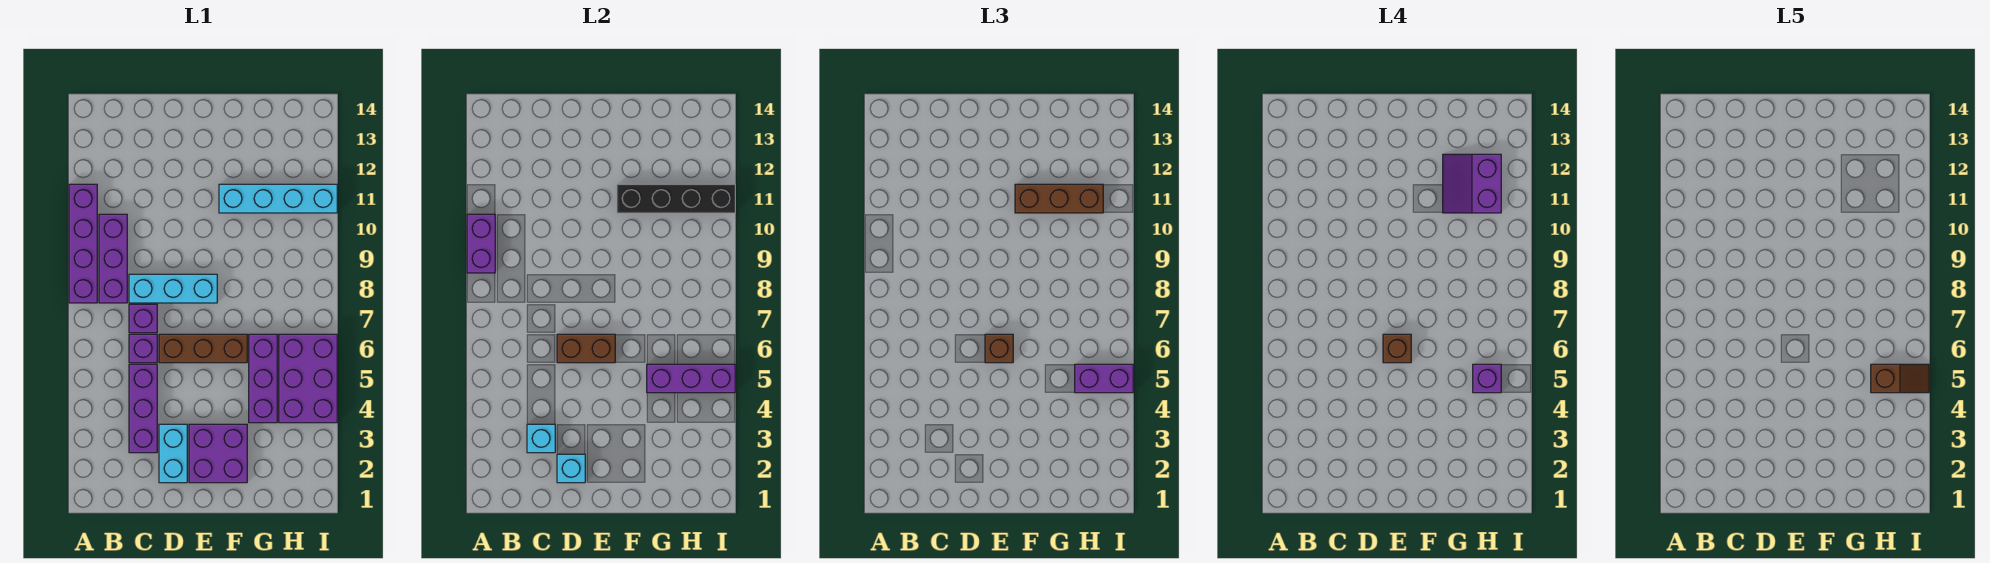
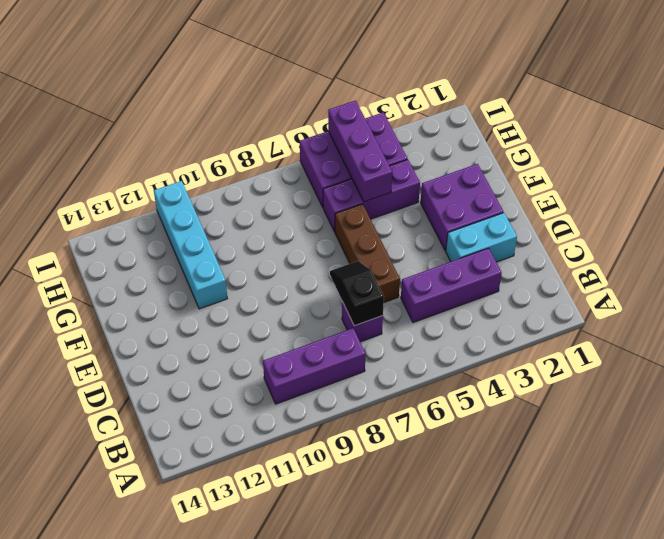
black 1x2 slope [330,261,384,326] -> none
none -> purple 1x4 brick [69,184,97,303]
none -> purple 1x1 brick [129,334,157,363]
none -> cyan 1x3 brick [129,274,217,303]

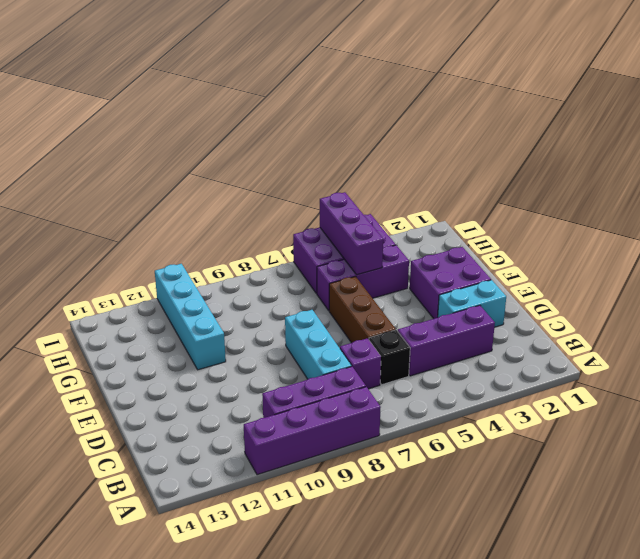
black 1x1 brick [369,330,410,385] -> purple 1x1 brick [129,334,157,363]
none -> purple 1x2 brick [467,214,495,273]
none -> cyan 1x1 brick [527,424,555,453]
none -> cyan 1x1 brick [557,454,585,483]

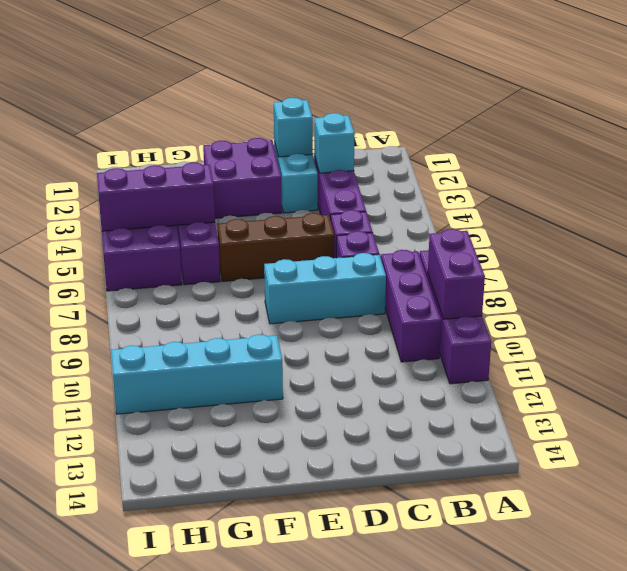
none -> brown 1x2 brick [557,334,615,363]
none -> black 1x4 brick [617,184,735,213]
none -> brown 1x1 brick [985,334,1013,363]

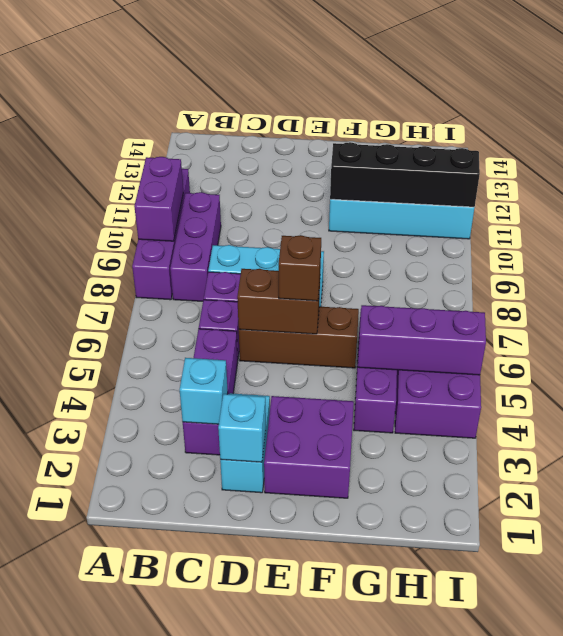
none -> brown 1x3 brick [1015,184,1103,213]
none -> purple 1x2 brick [1075,364,1133,393]
none -> brown 1x1 brick [1383,334,1411,363]

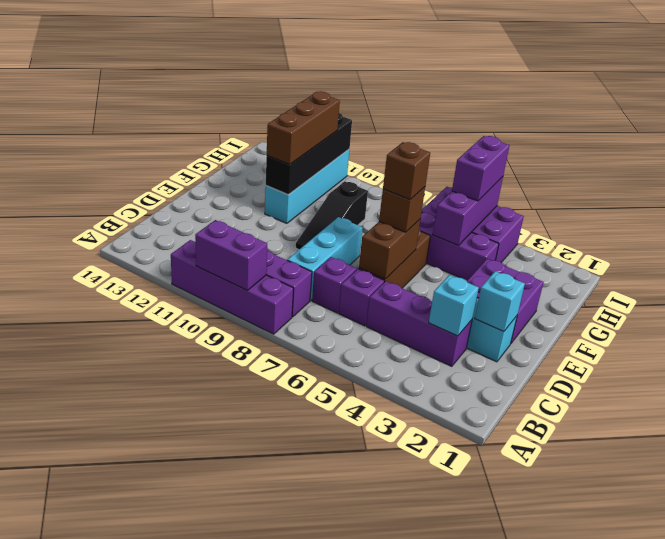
black 1x3 slope [296,182,368,250] -> none
none -> purple 2x2 slope [1443,154,1501,213]
none -> purple 1x1 brick [1473,364,1501,393]
none -> brown 1x2 slope [1871,364,1929,393]

